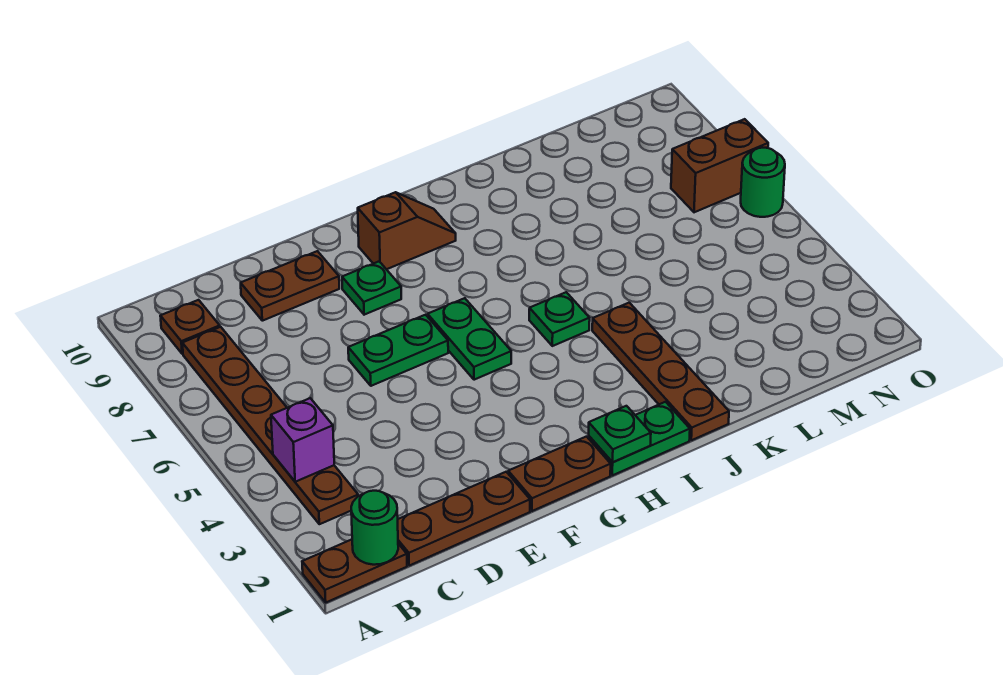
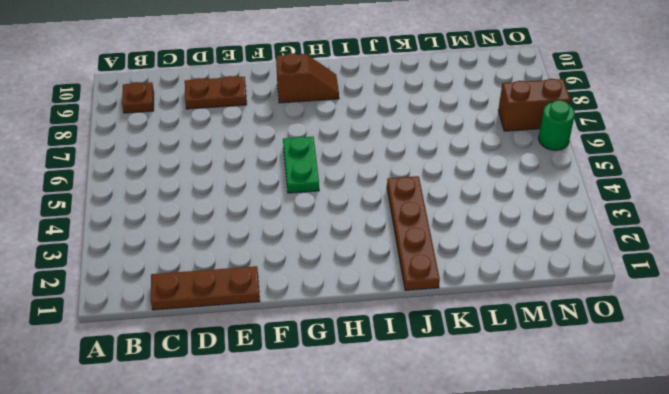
none -> brown 1x2 plate [302,540,407,602]
none -> brown 1x6 plate [182,327,358,524]
none -> green 1x2 plate [348,315,448,386]

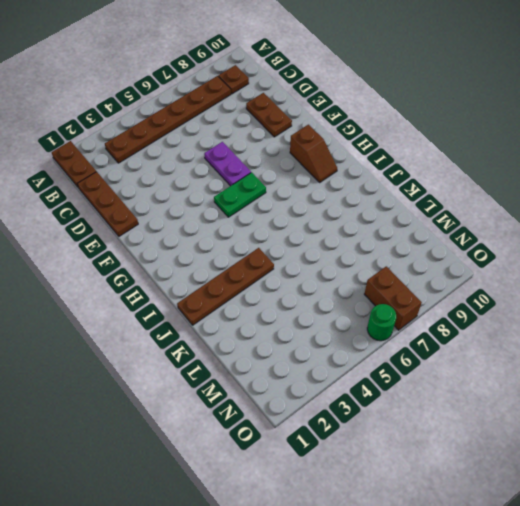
purple 1x2 plate [204,142,251,186] -> green 1x2 plate [348,315,448,386]
none -> brown 1x2 plate [508,437,611,511]
none -> green 1x1 plate [342,261,401,315]
none -> green 1x2 plate [588,402,690,475]

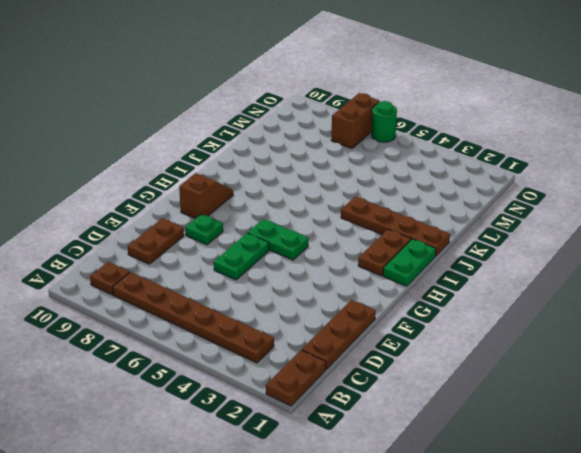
brown 1x2 plate [358,229,411,276] -> brown 1x2 plate moved to [508,437,611,511]
none -> green 1x1 plate [529,292,590,346]
none -> green 1x1 round brick [351,491,398,565]
none -> purple 1x1 brick [271,398,334,482]

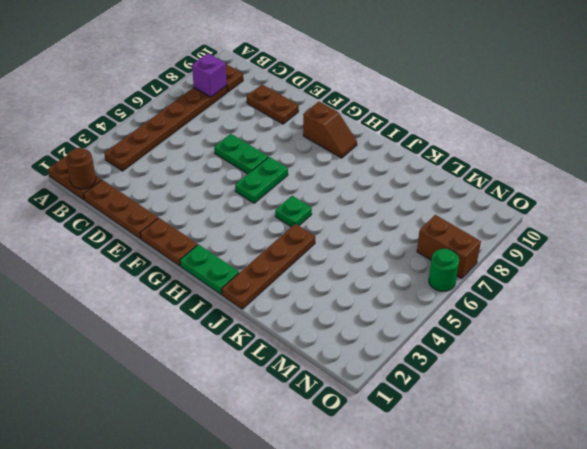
brown 1x1 round brick [66,148,96,189] -> green 1x1 round brick [351,491,398,565]
purple 1x1 brick [192,53,227,97] -> purple 1x1 brick moved to [271,398,334,482]
none -> green 1x1 plate [342,261,401,315]
none -> green 1x1 plate [589,406,651,462]

